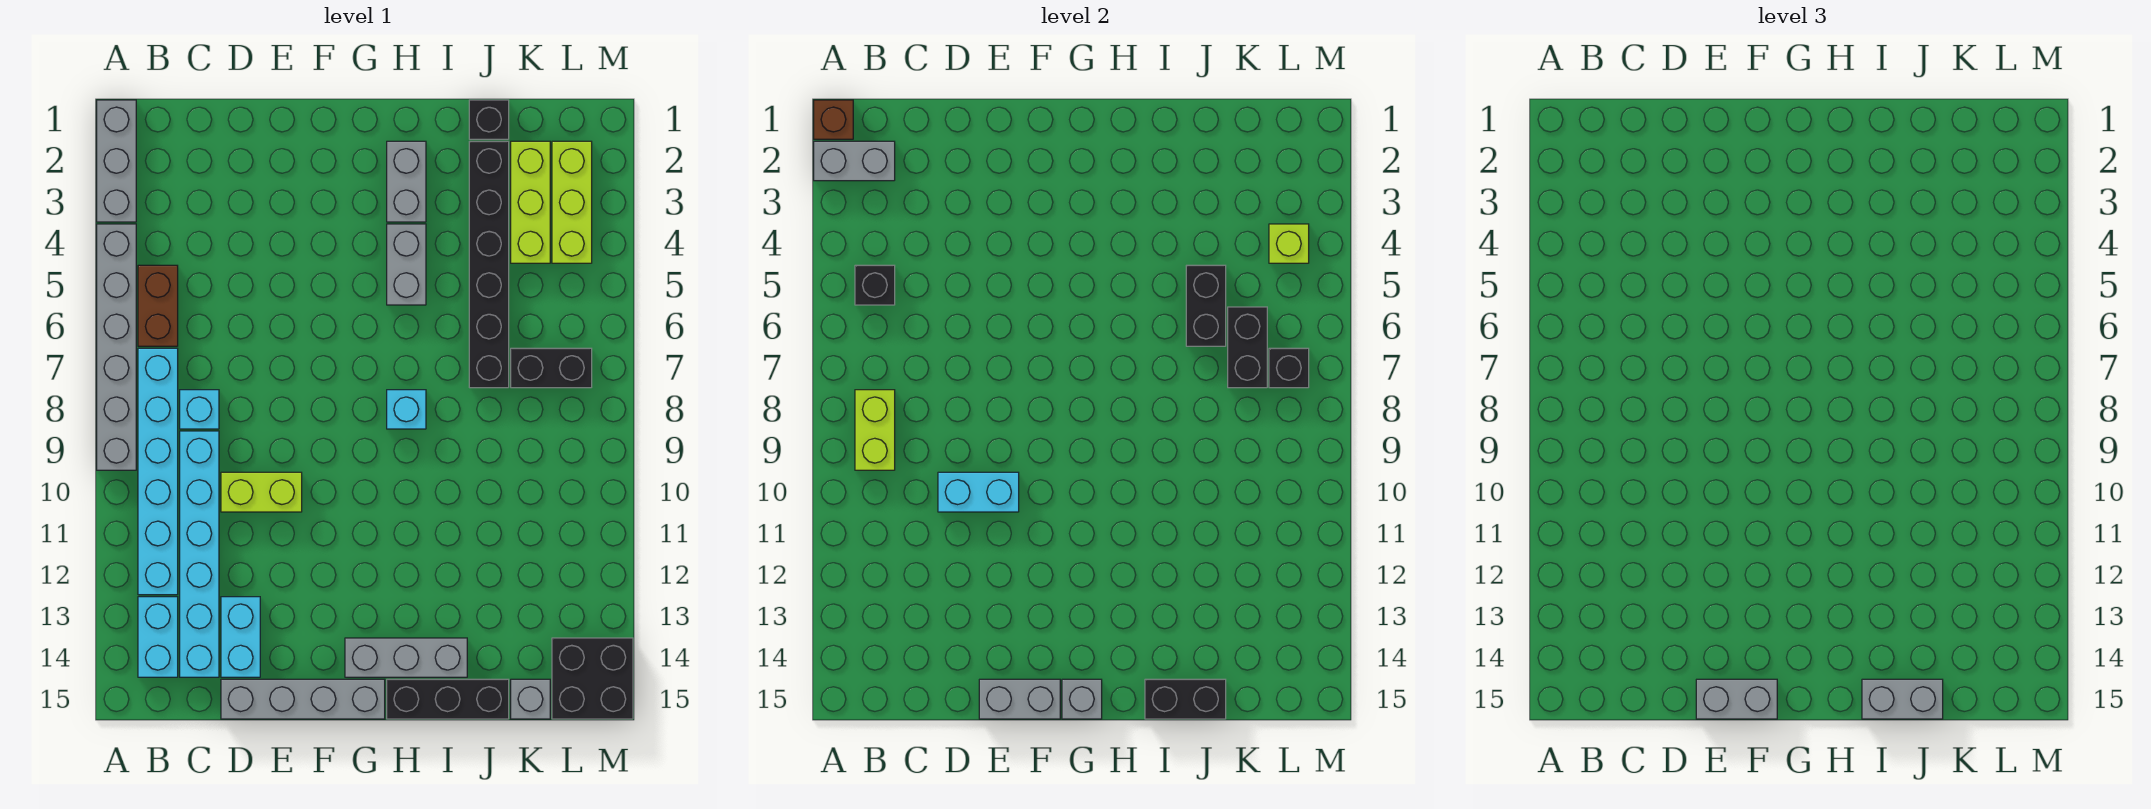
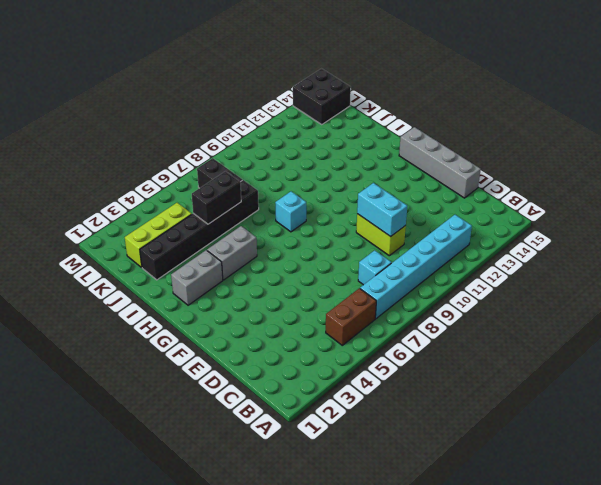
none -> grey 1x3 brick [97,100,136,222]
none -> grey 1x6 brick [97,224,136,470]
none -> cyan 1x2 brick [138,597,178,677]
none -> cyan 1x6 brick [180,431,219,677]

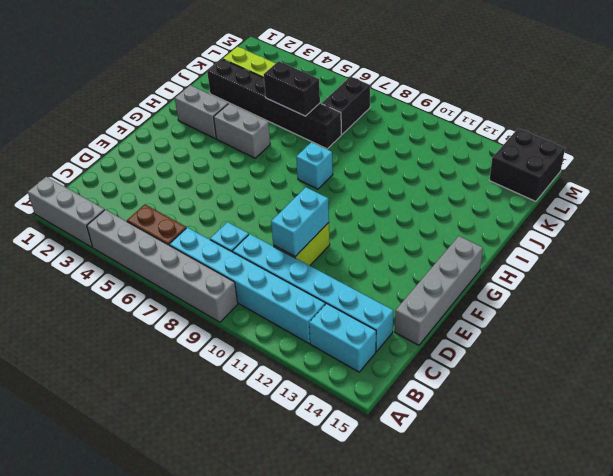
none -> cyan 1x2 brick [221,597,260,677]
none -> grey 1x3 brick [345,638,467,677]
none -> black 1x3 brick [387,679,509,719]
none -> black 1x1 brick [469,100,509,139]

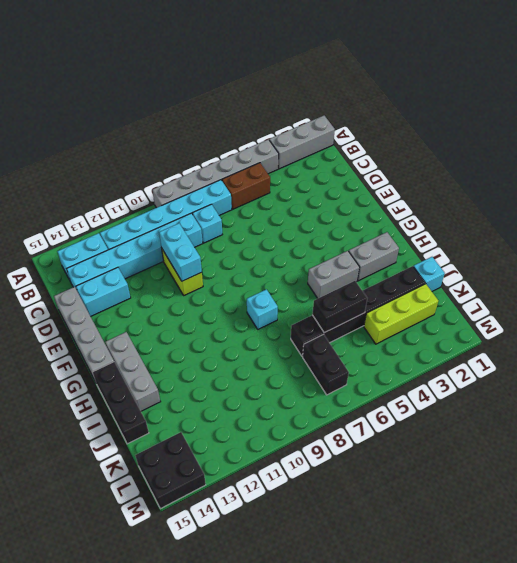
cyan 1x1 brick [413,257,445,291] -> black 1x1 brick [469,100,509,139]
none -> grey 1x1 brick [511,679,550,719]
none -> lime 1x3 brick [552,141,592,263]
none -> brown 1x1 brick [814,100,853,139]
none -> grey 1x2 brick [814,141,895,181]

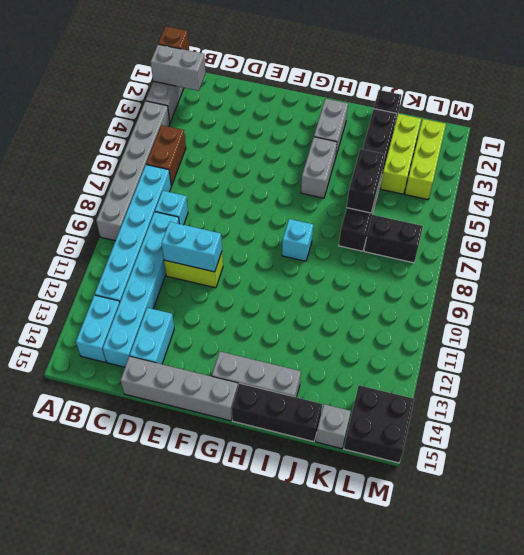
none -> black 1x1 brick [855,265,895,305]
none -> lime 1x2 brick [855,390,895,470]
none -> grey 1x2 brick [979,679,1060,719]
none -> grey 1x1 brick [1062,679,1102,719]

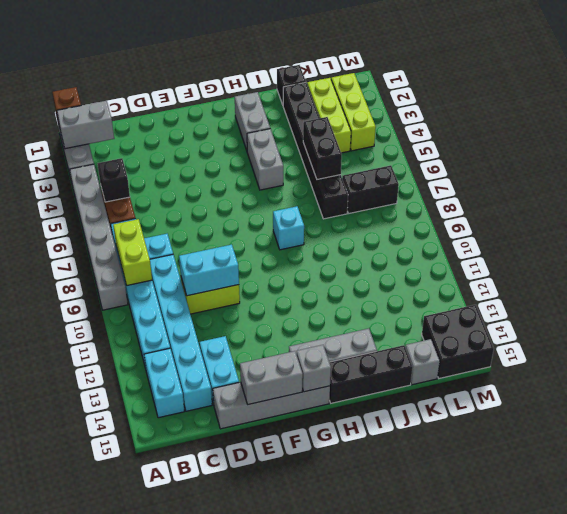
none -> black 1x2 brick [1145,679,1226,719]
none -> black 1x2 brick [1228,307,1267,388]
none -> lime 1x1 brick [1269,224,1309,263]
none -> black 1x1 brick [1269,348,1309,388]

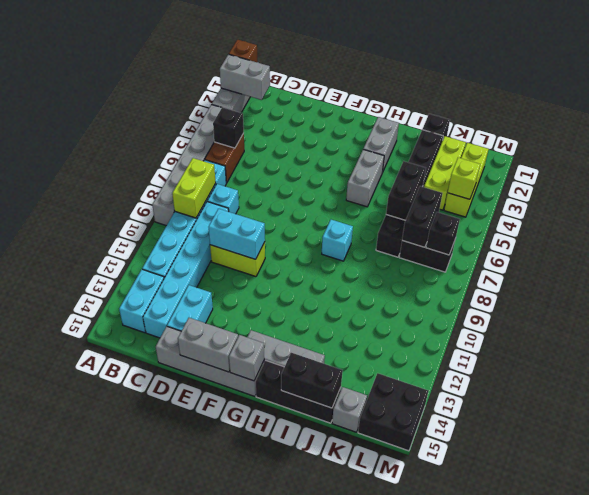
none -> grey 1x2 brick [1696,679,1777,719]
none -> grey 1x2 brick [1862,679,1943,719]

